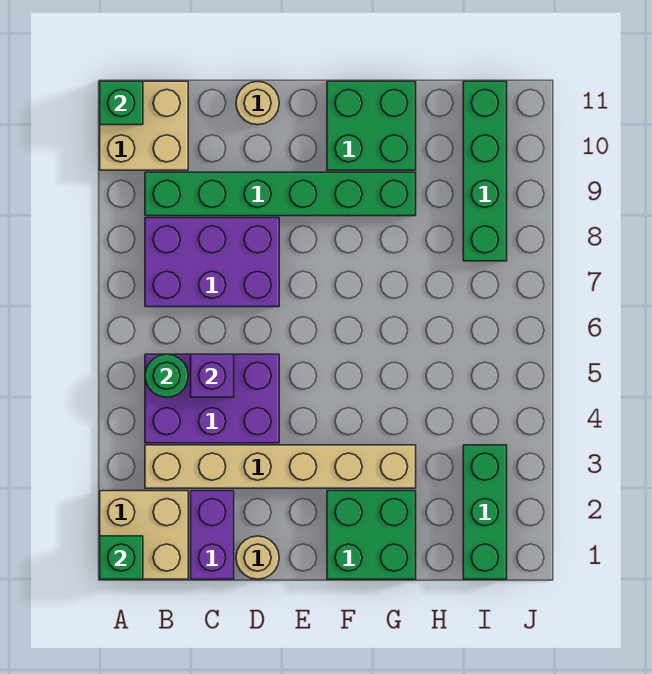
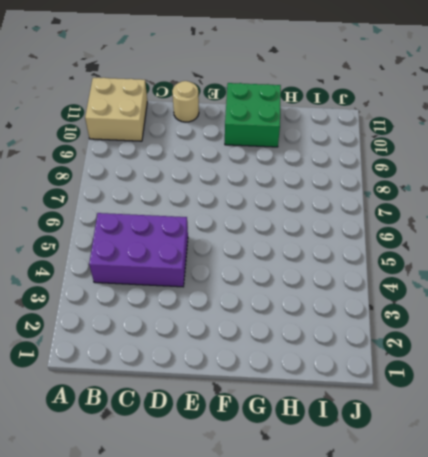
none -> tan 2x2 brick [100,491,188,579]
none -> tan 1x6 brick [145,445,416,488]
none -> purple 2x3 brick [145,218,279,307]

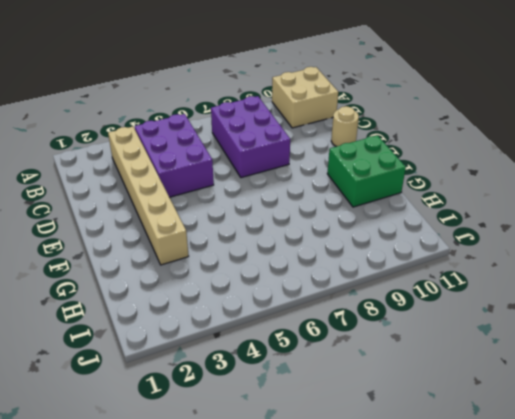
none -> tan 2x2 brick [100,491,188,579]
none -> green 1x6 brick [145,172,416,216]
none -> purple 1x2 brick [191,491,234,579]

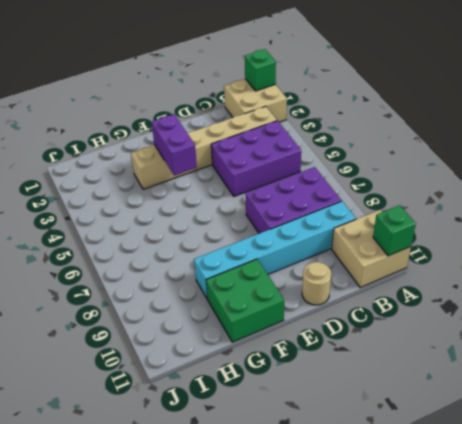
cyan 1x6 brick [194,201,356,299] -> green 1x6 brick [145,172,416,216]
purple 1x2 brick [152,114,197,176] -> purple 1x2 brick moved to [191,491,234,579]
none -> tan 1x1 round brick [236,536,279,579]
none -> green 2x2 brick [327,491,416,579]
none -> green 1x3 brick [463,445,507,579]

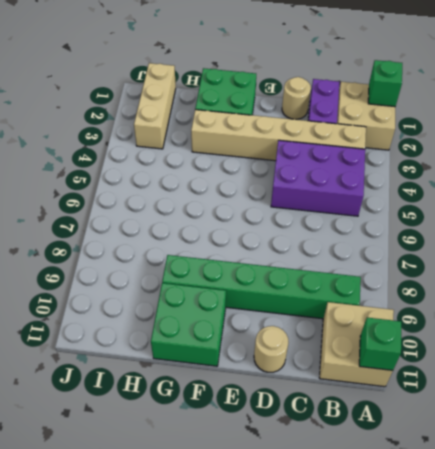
tan 1x3 brick [134,63,176,149] -> green 1x3 brick [463,445,507,579]
none -> purple 2x3 brick [145,218,279,307]
none -> green 1x4 brick [463,81,507,261]
none -> green 1x1 round brick [145,354,188,397]

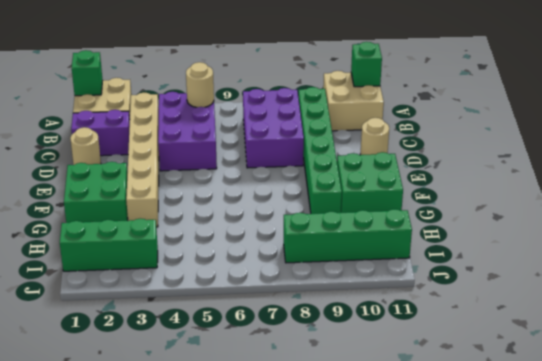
tan 1x1 round brick [186,62,214,107] -> green 1x1 round brick [145,354,188,397]
none -> purple 1x1 brick [191,354,234,397]

